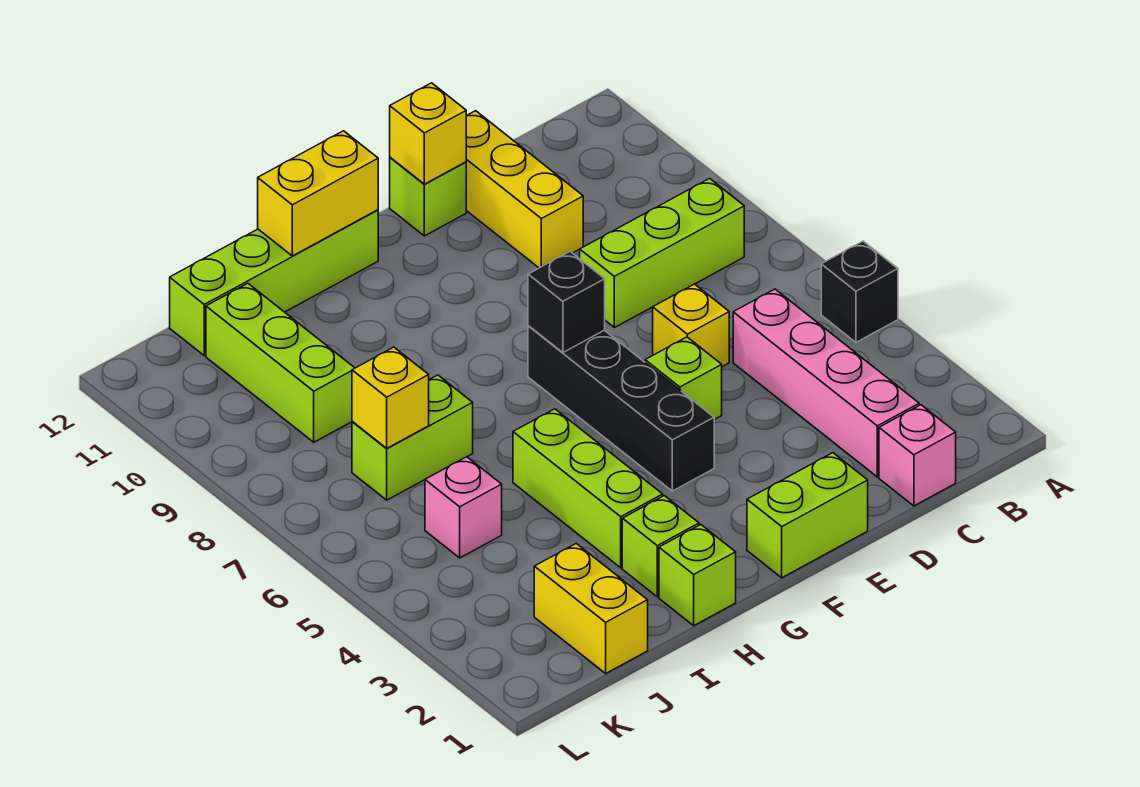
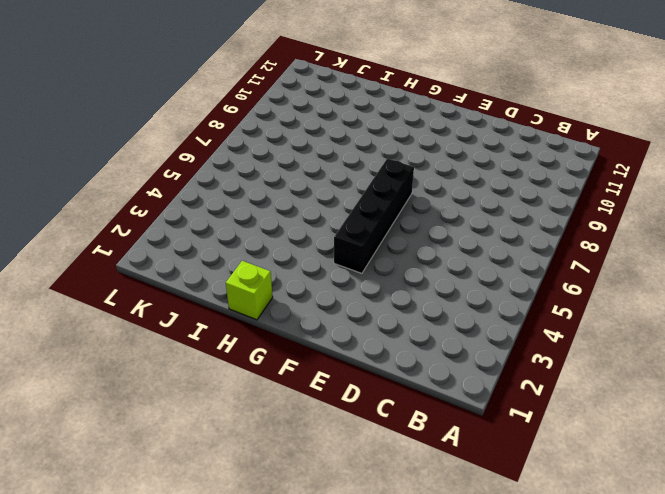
none -> black 1x1 brick [821,241,898,342]
none -> lime 1x3 brick [580,178,744,328]
none -> pink 1x1 brick [879,405,956,506]

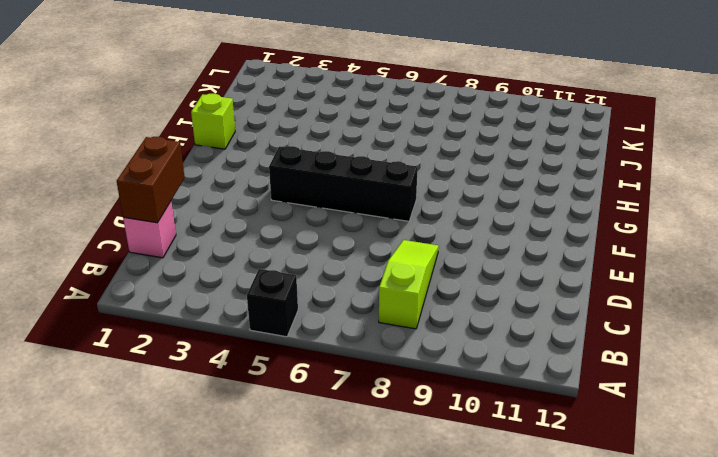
lime 1x3 slope [379,240,439,329] -> lime 1x3 brick [580,178,744,328]
brown 1x2 brick [117,137,185,223] -> none
none -> pink 1x4 brick [733,289,919,477]
none -> yellow 1x1 brick [653,284,729,366]
none -> yellow 1x3 brick [466,111,583,268]

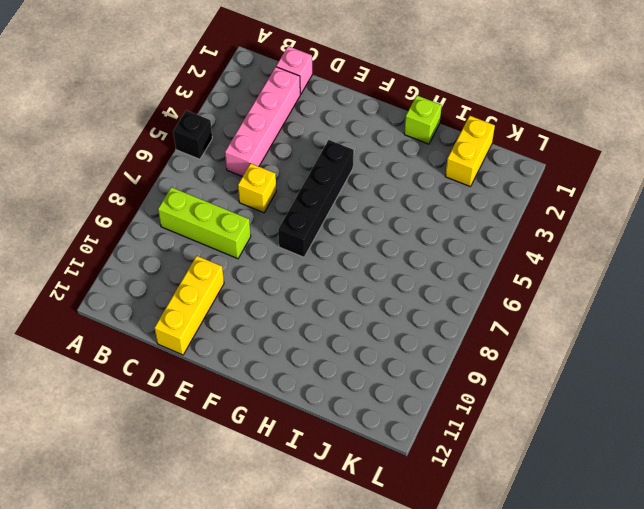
none -> lime 1x2 brick [747,453,868,578]
none -> lime 1x1 brick [645,337,722,420]
none -> lime 1x1 brick [390,157,466,236]

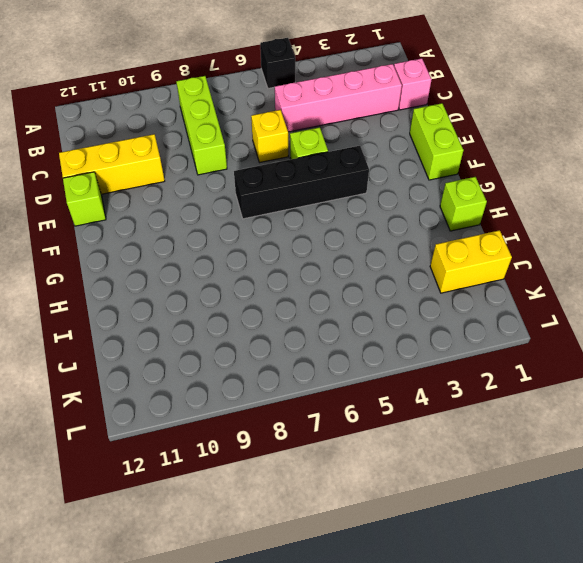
none -> lime 1x4 brick [170,210,378,356]
none -> lime 1x1 brick [622,496,699,597]
none -> lime 1x3 brick [513,409,663,568]

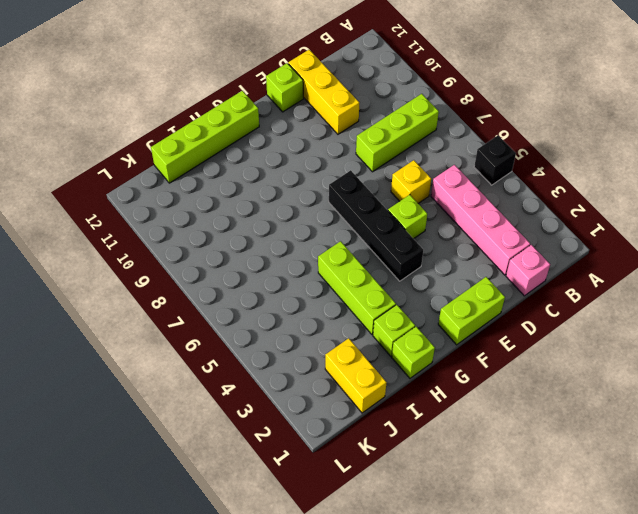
none -> lime 1x2 brick [352,375,473,500]
none -> pink 1x1 brick [425,457,502,558]
none -> lime 1x3 brick [206,283,354,442]

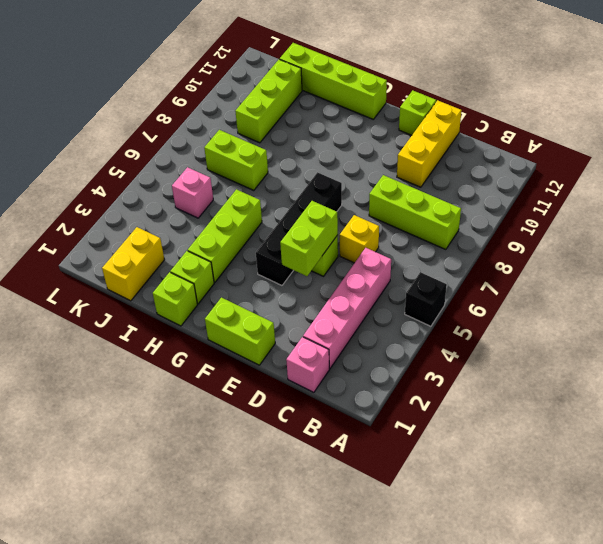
lime 1x2 brick [280,201,338,276] -> none
none -> yellow 1x1 brick [390,83,466,184]
none -> black 1x1 brick [528,252,605,353]
none -> yellow 1x2 brick [258,131,378,256]

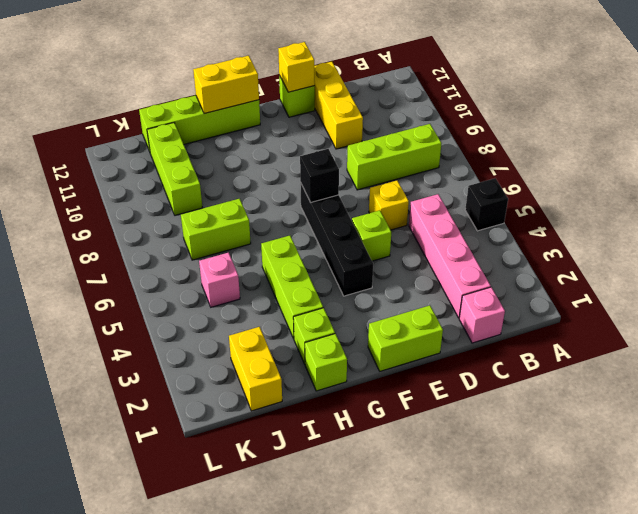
none -> yellow 1x1 brick [352,347,429,448]

